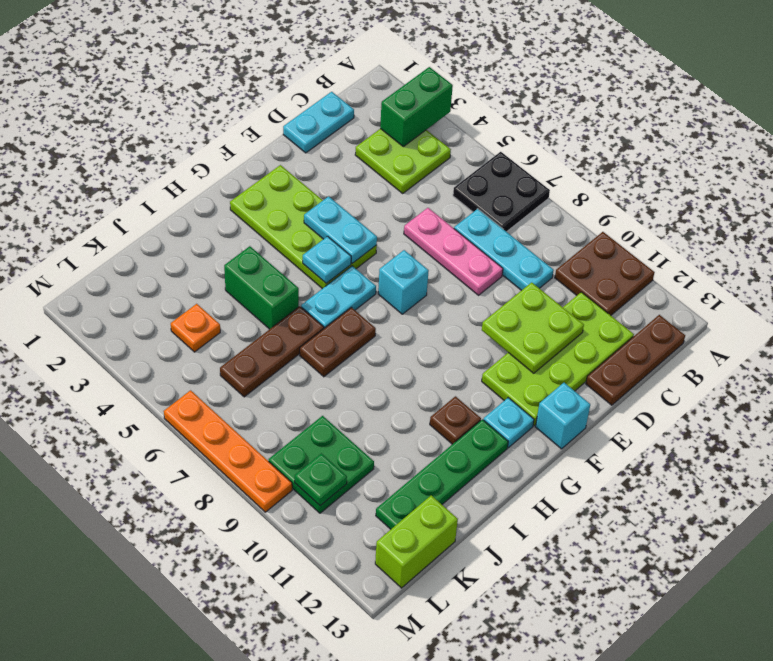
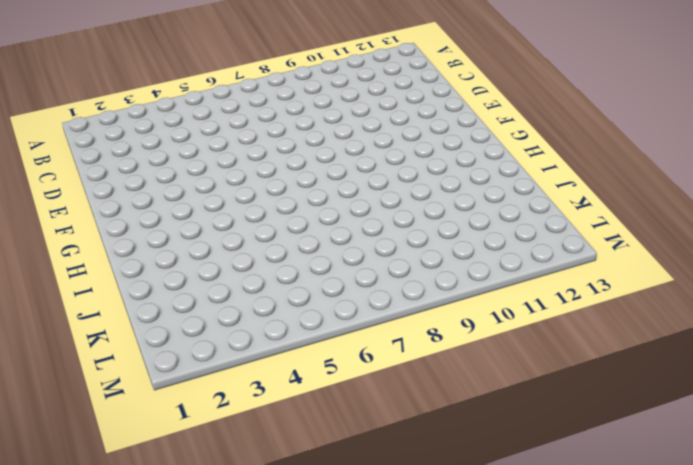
none -> black 2x2 plate [453,152,550,232]
none -> brown 2x2 plate [555,232,655,315]
none -> lime 2x2 plate [355,129,451,193]

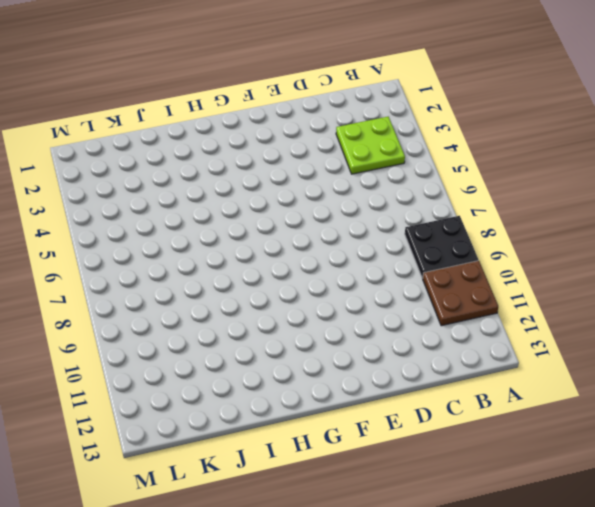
black 2x2 plate [405,216,478,278] -> black 2x2 plate moved to [453,152,550,232]
none -> brown 1x3 plate [586,315,685,405]
none -> cyan 1x2 plate [283,92,354,153]
none -> cyan 1x3 plate [454,209,554,291]

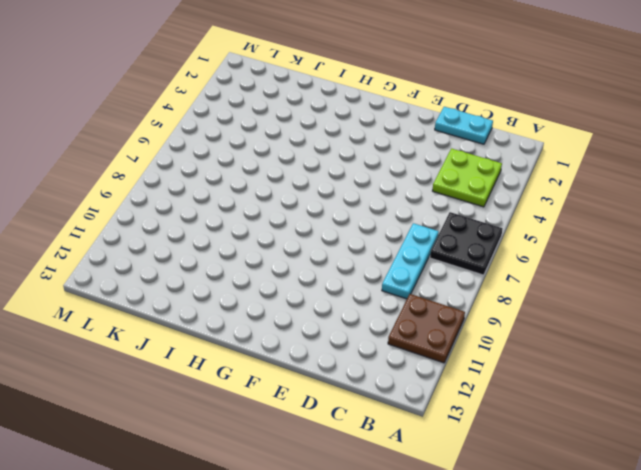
none -> brown 1x3 plate [586,315,685,405]
none -> lime 2x4 plate [482,292,634,426]
none -> pink 1x3 plate [404,208,503,295]

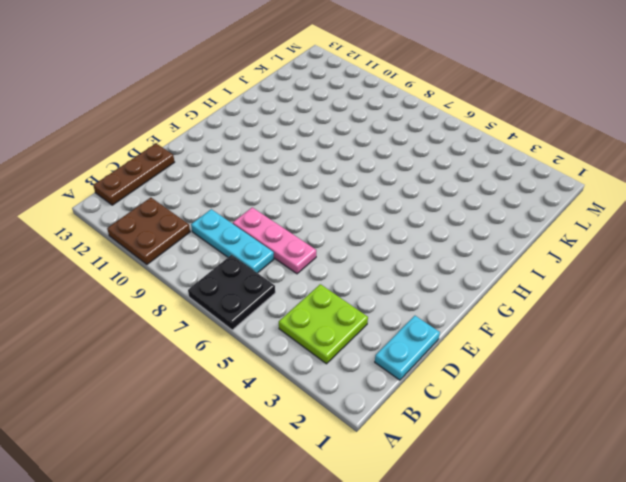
none -> lime 2x4 plate [482,292,634,426]
none -> lime 2x4 plate [230,165,377,289]
none -> cyan 1x1 brick [378,250,429,314]

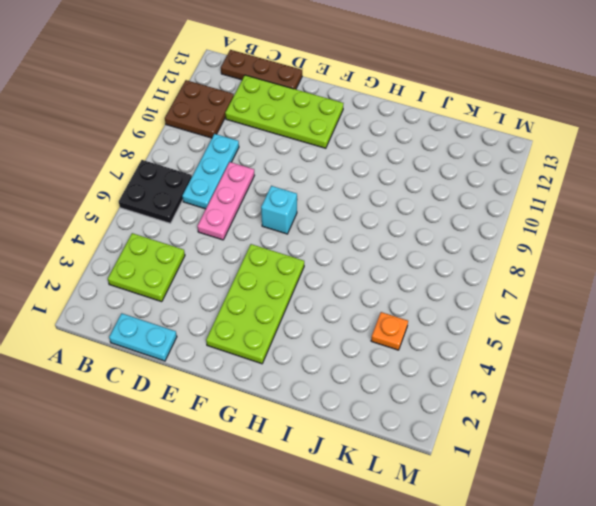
none -> cyan 1x1 brick [536,383,590,449]
none -> cyan 1x2 plate [301,266,376,328]
none -> cyan 1x1 plate [483,398,534,448]

